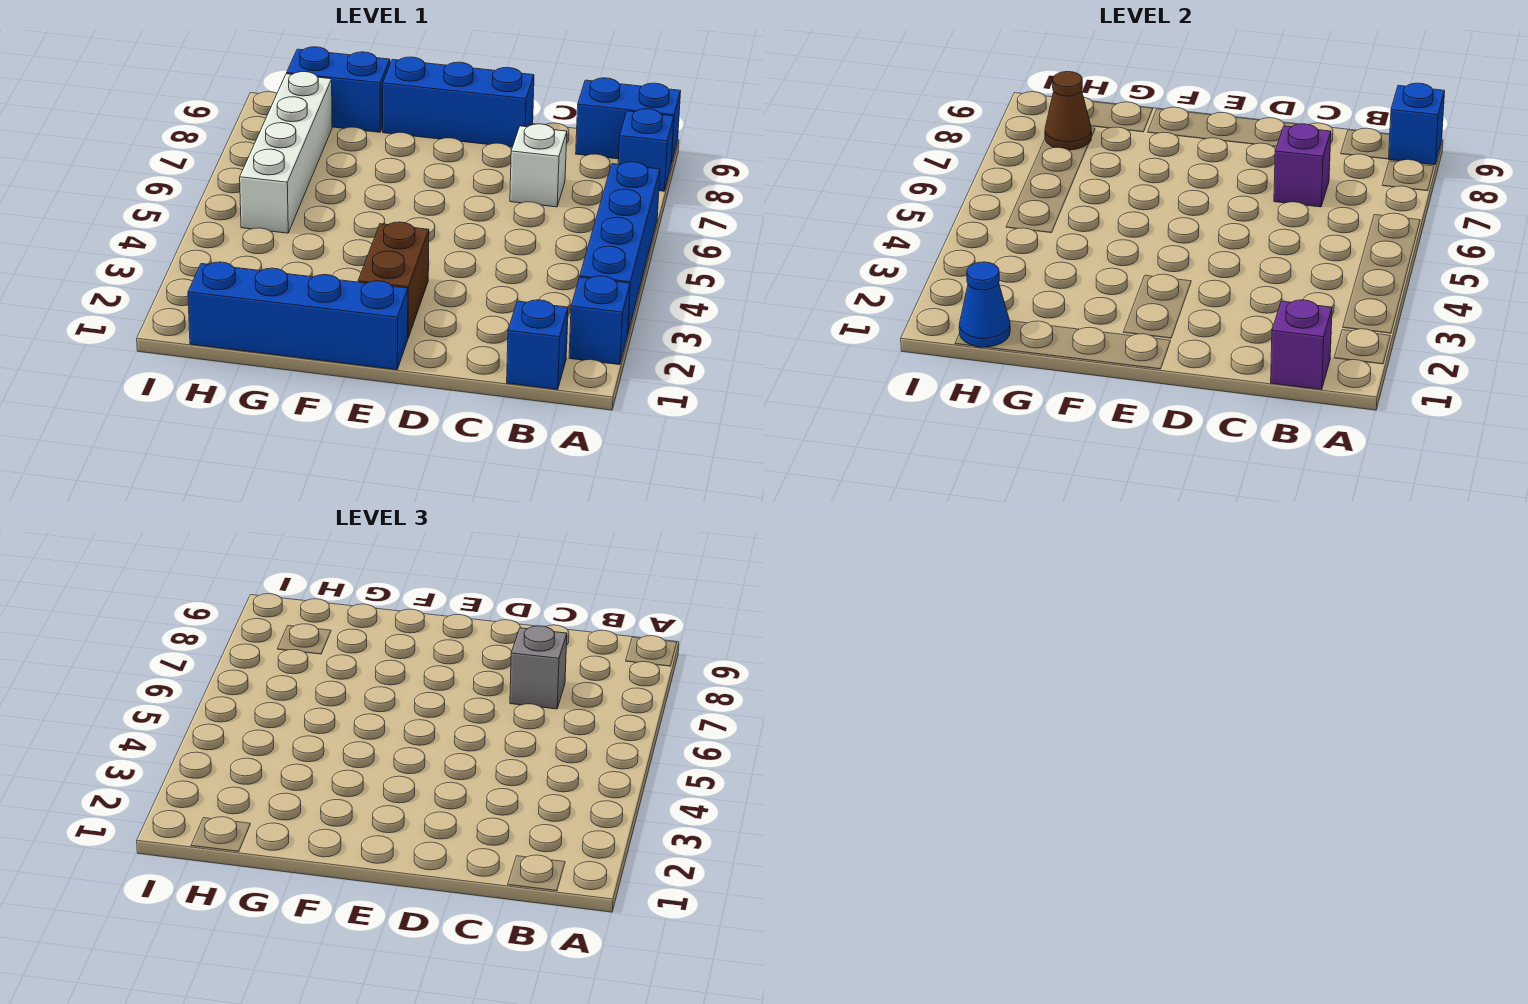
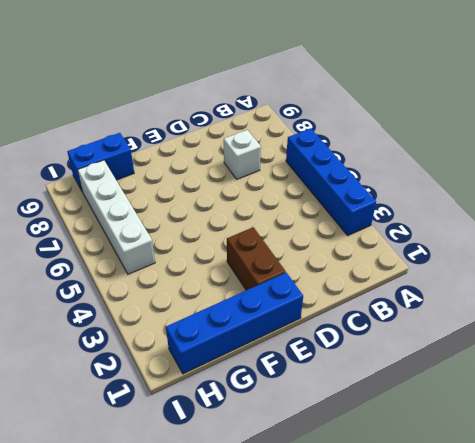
none -> blue 1x1 brick [569,276,630,365]
none -> blue 1x1 brick [618,109,674,191]
none -> blue 1x2 brick [576,78,681,164]

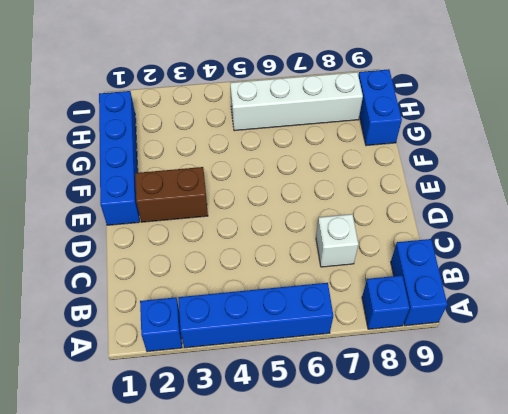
none -> blue 1x1 brick [507,300,568,390]
none -> blue 1x3 brick [383,57,534,147]
none -> blue 1x1 brick [1389,83,1445,165]

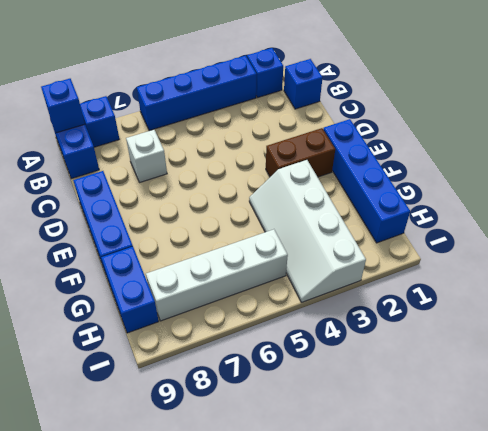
white 2x4 slope [249,160,366,302] -> none
none -> purple 1x1 brick [1271,300,1332,390]
none -> purple 1x1 brick [1274,124,1331,207]
none -> blue 1x1 cone [959,262,1010,347]

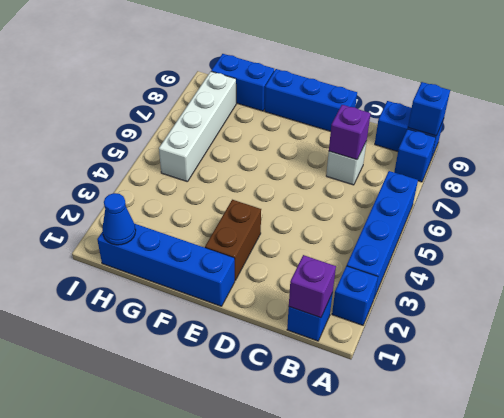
none -> brown 1x1 cone [1045,72,1092,150]
none -> grey 1x1 brick [510,626,567,709]

